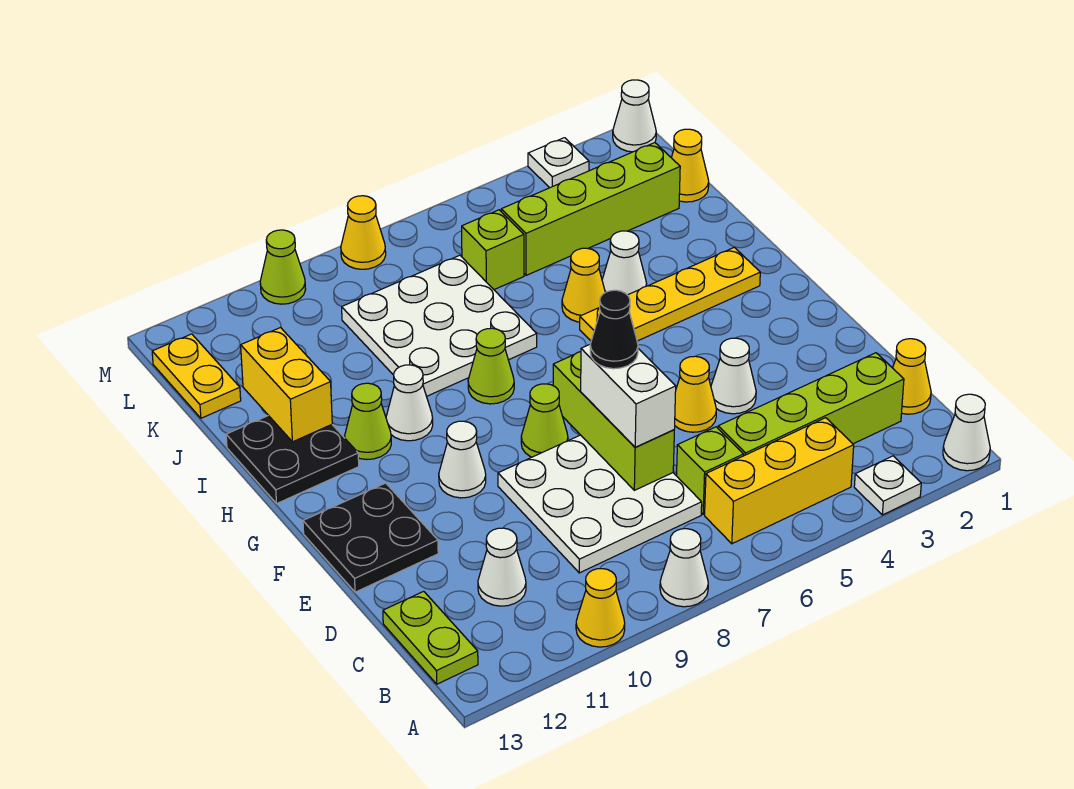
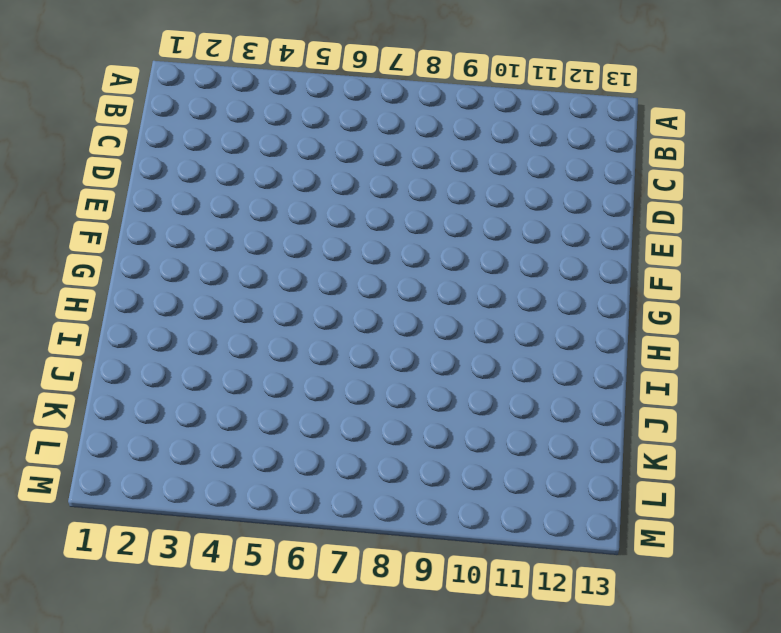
none -> white 1x1 cone [943,394,990,471]
none -> white 1x1 plate [854,456,921,515]
none -> white 1x1 cone [660,529,708,607]
none -> yellow 1x1 cone [576,569,625,647]

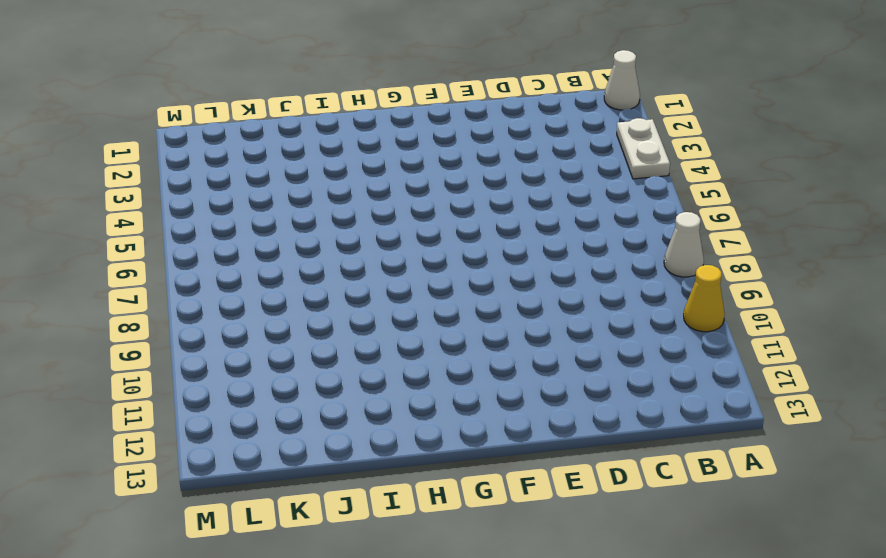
white 1x2 plate [617,118,670,179] -> white 1x1 plate [854,456,921,515]
none -> yellow 1x3 brick [705,418,854,544]
none -> lime 1x2 plate [383,591,478,684]
none -> yellow 1x1 cone [893,339,931,414]
none -> lime 1x4 brick [718,353,904,456]

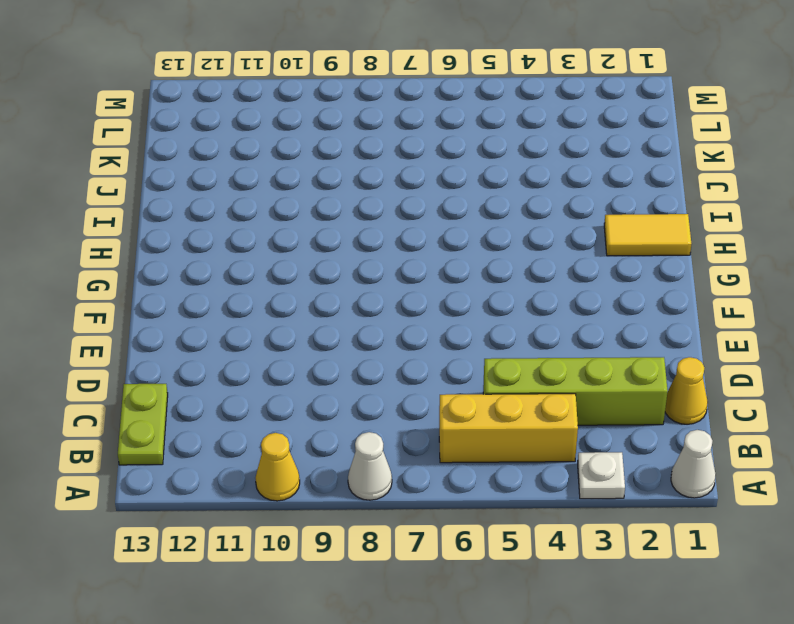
yellow 1x2 tile [604,214,691,256] -> yellow 1x4 plate [580,247,760,341]
none -> lime 1x1 brick [677,427,744,514]
none -> white 3x3 plate [498,435,702,573]
none -> white 1x1 cone [478,528,526,606]
none -> white 1x1 cone [711,338,756,414]

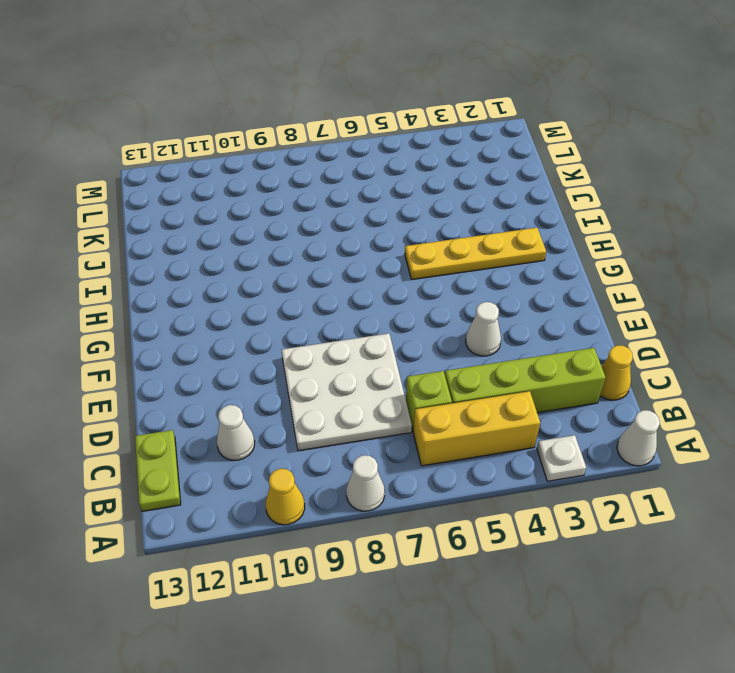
none -> yellow 1x1 cone [675,356,716,432]
none -> black 2x2 plate [303,483,438,592]
none -> lime 1x1 cone [521,384,568,457]
none -> white 1x1 cone [439,421,486,498]

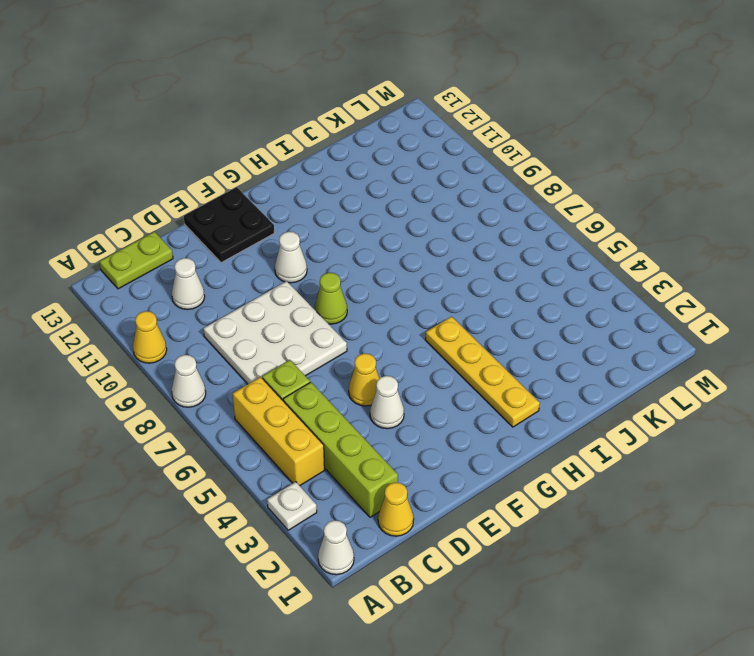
none -> lime 1x1 cone [468,328,514,404]
none -> white 1x1 cone [386,365,433,441]
none -> lime 1x1 cone [345,383,391,460]
none -> black 2x2 plate [226,415,359,503]

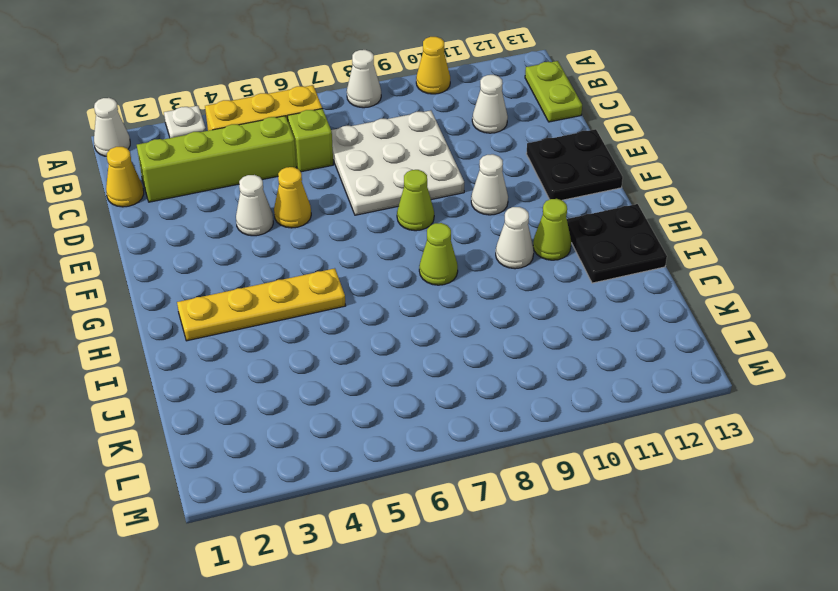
none -> white 1x1 cone [602,231,647,295]
none -> yellow 1x1 cone [562,248,605,322]
none -> white 3x3 plate [342,255,537,396]
none -> yellow 1x1 cone [671,129,709,202]

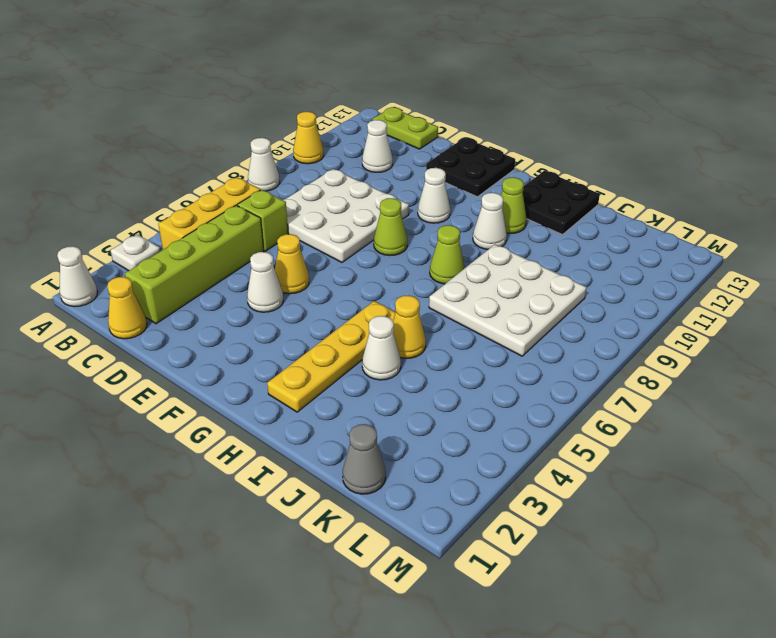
grey 1x1 cone [343,424,386,494] -> yellow 1x1 cone [671,129,709,202]
none -> lime 1x4 brick [501,143,680,275]
none -> lime 1x1 brick [462,210,524,290]
none -> yellow 1x2 plate [152,334,241,418]
none -> white 1x1 cone [613,80,656,152]

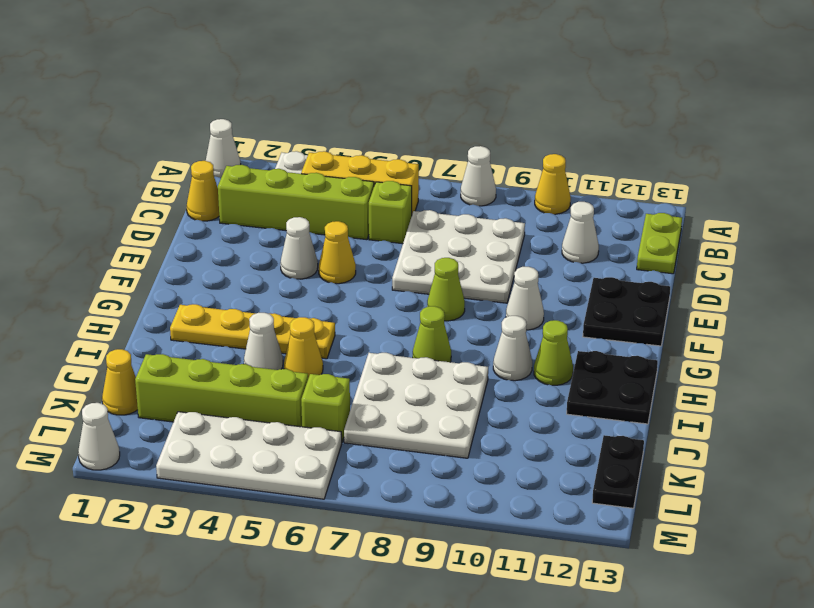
black 1x2 plate [592,435,644,508] -> yellow 1x2 plate [152,334,241,418]
white 2x4 plate [156,412,342,499] -> white 1x1 plate [528,138,589,188]
none -> yellow 1x1 cone [341,196,386,269]
none -> lime 1x1 cone [260,230,306,304]
none -> lime 1x3 brick [553,352,674,490]
none -> yellow 1x2 brick [241,327,332,442]

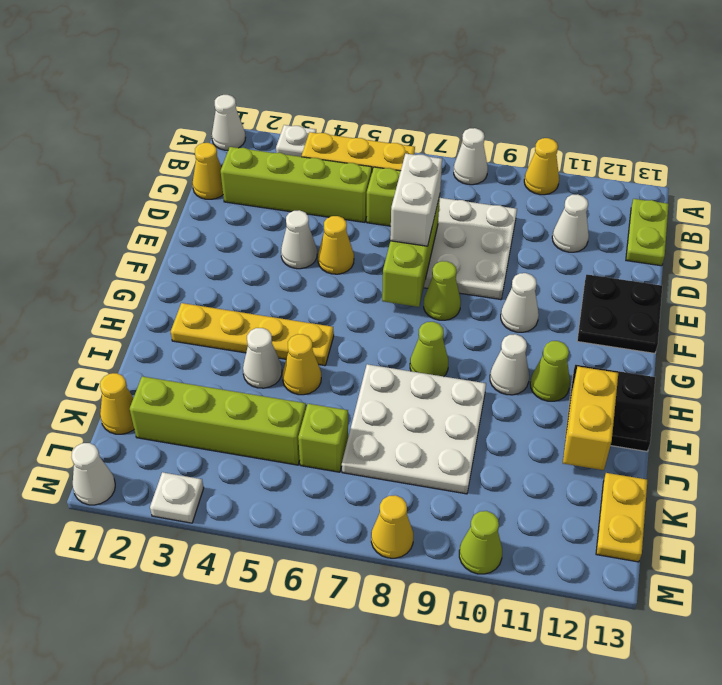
none -> black 1x1 cone [590,290,638,369]

